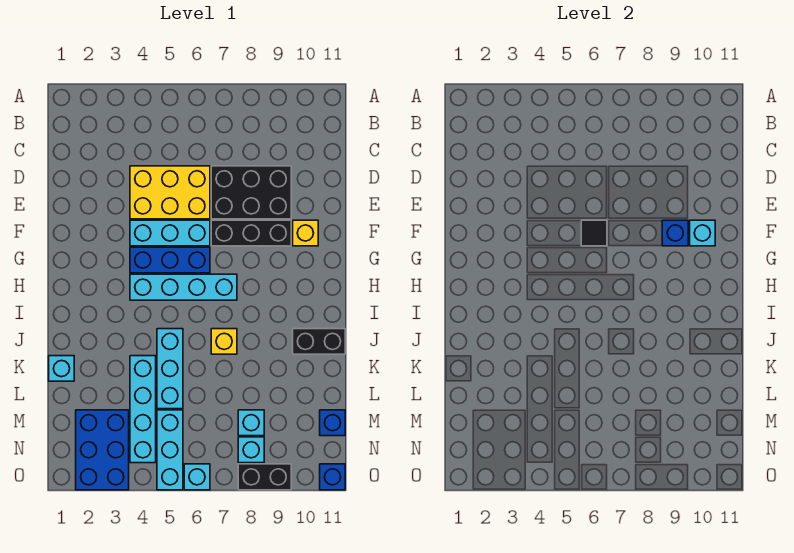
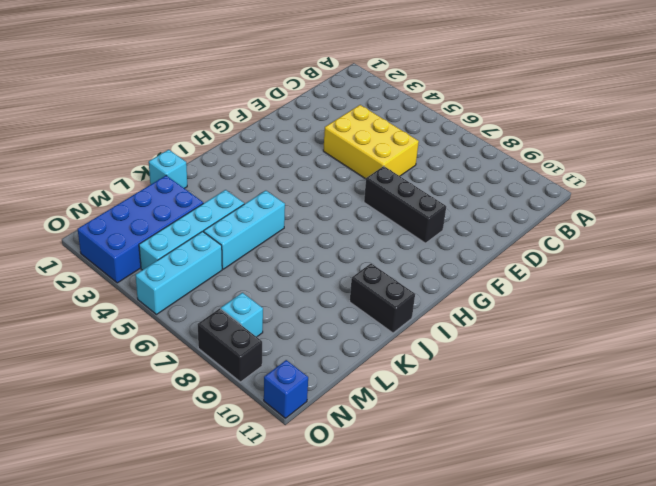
blue 2x4 brick [77,176,203,283] -> blue 2x3 brick [76,410,129,490]
none -> black 2x3 brick [211,166,291,219]
none -> cyan 1x3 brick [130,220,210,246]
none -> yellow 1x1 brick [293,220,318,246]

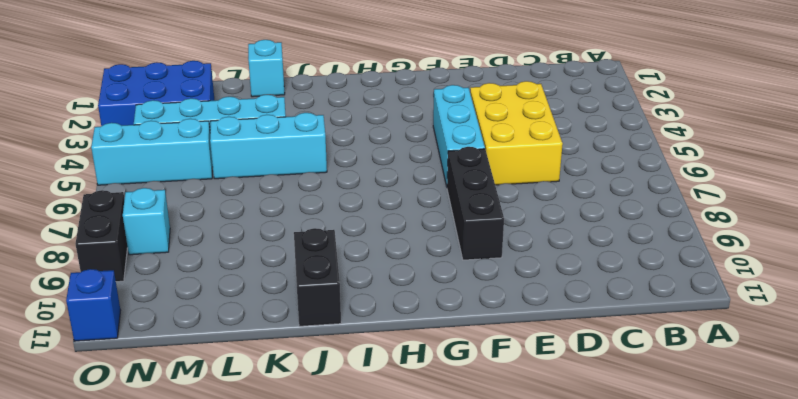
none -> black 2x3 brick [211,166,291,219]
none -> yellow 1x1 brick [293,220,318,246]
none -> blue 1x3 brick [130,247,210,273]

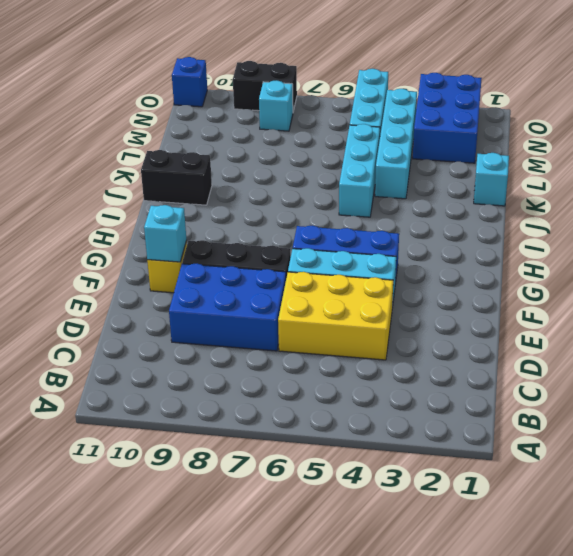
blue 2x3 brick [169,264,286,351] -> black 2x3 brick [211,166,291,219]
none -> cyan 1x4 brick [130,274,237,300]
none -> yellow 1x1 brick [211,329,237,354]
none -> cyan 1x1 brick [238,410,264,436]

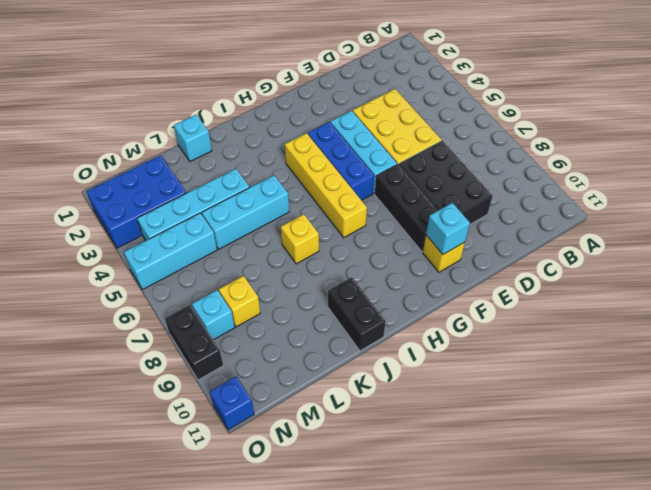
yellow 1x4 brick [285,133,367,238] -> cyan 1x4 brick [130,274,237,300]
yellow 1x1 brick [219,276,260,327] -> cyan 1x1 brick [238,410,264,436]
none -> blue 1x1 brick [320,410,345,436]
none -> cyan 1x1 brick [184,464,210,490]
none -> black 1x1 tile [581,220,607,246]

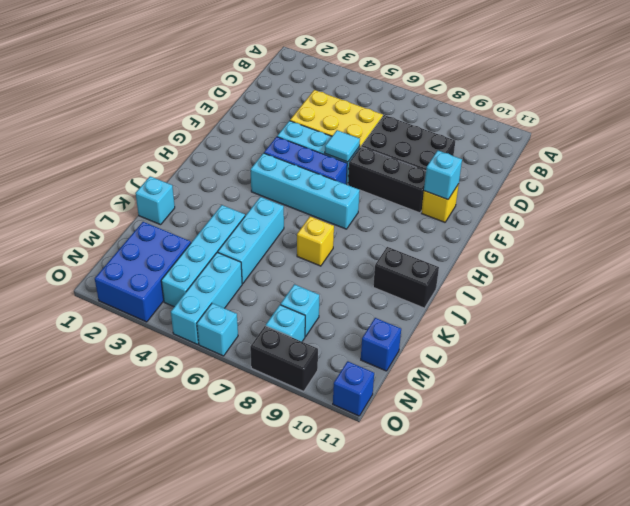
cyan 1x1 tile [325,130,360,162] -> black 1x1 tile [581,220,607,246]
none -> blue 1x1 brick [662,220,688,246]

